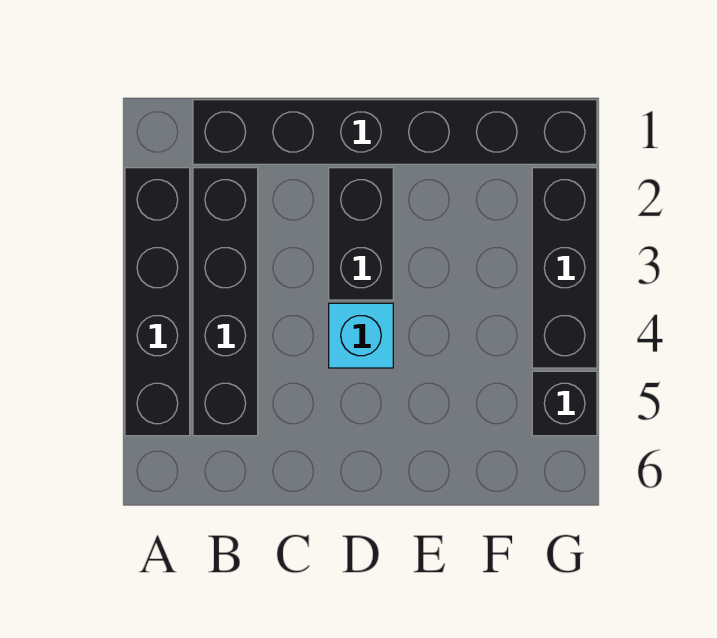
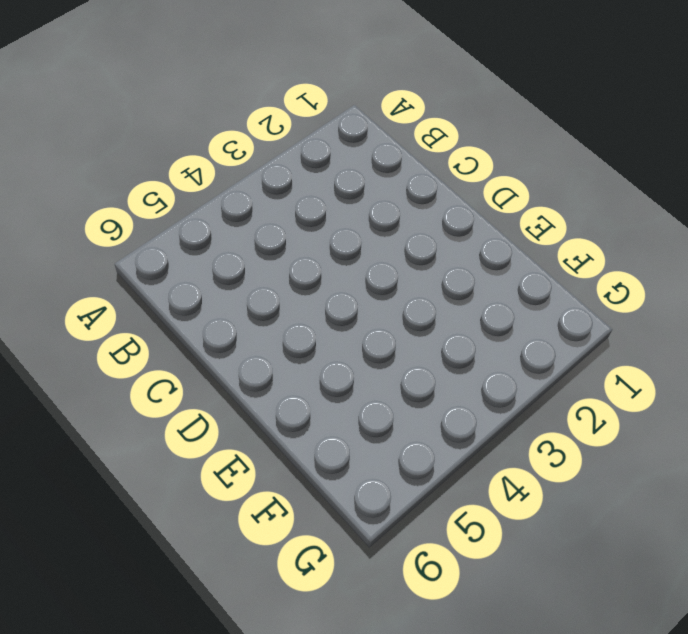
none -> black 1x4 brick [125,168,190,436]
none -> black 1x6 brick [193,100,597,164]

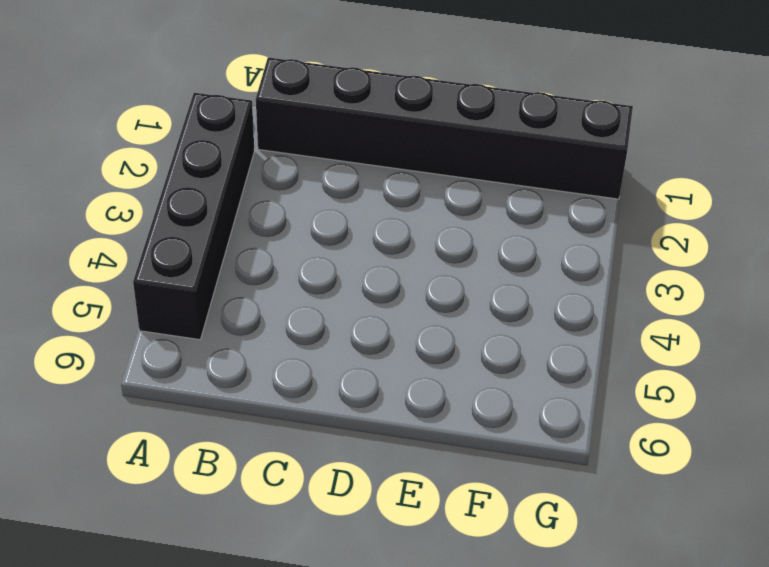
none -> black 1x4 brick [193,168,258,436]
none -> black 1x2 brick [329,168,393,300]

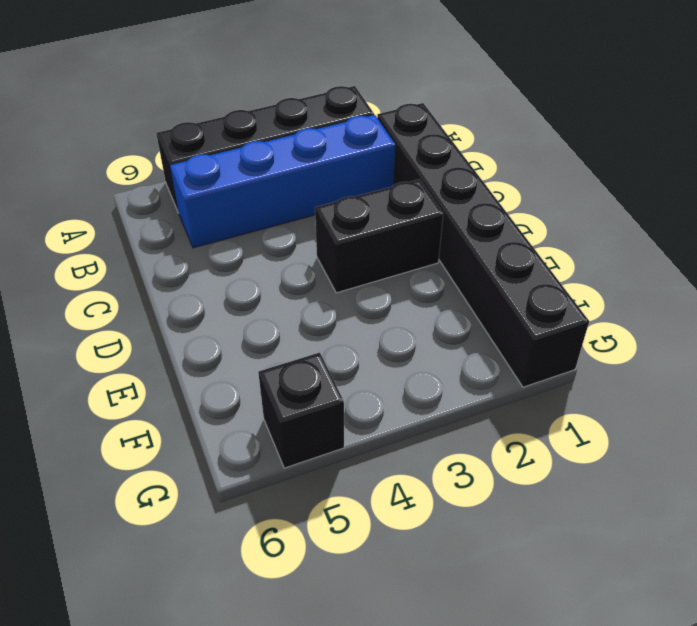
blue 1x4 brick [170,115,395,248] -> black 1x4 brick [193,168,258,436]
none -> cyan 1x1 brick [329,303,393,368]
none -> black 1x3 brick [532,168,597,368]

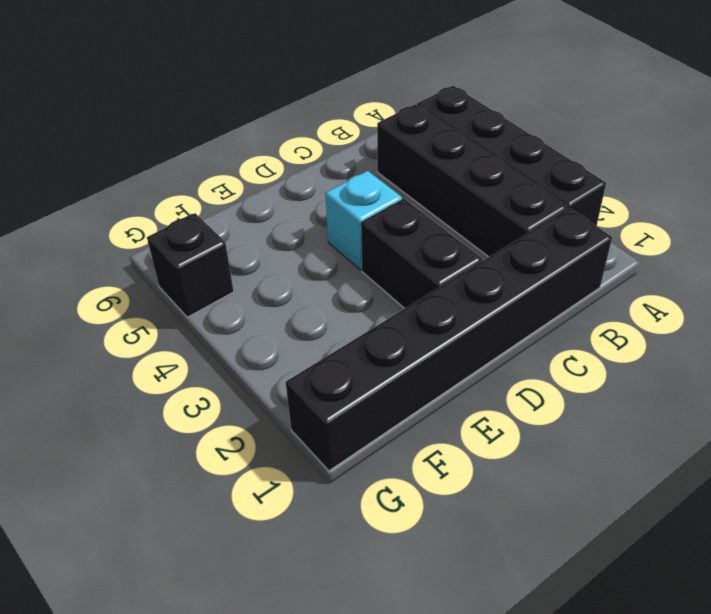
none -> black 1x3 brick [532,168,597,368]

